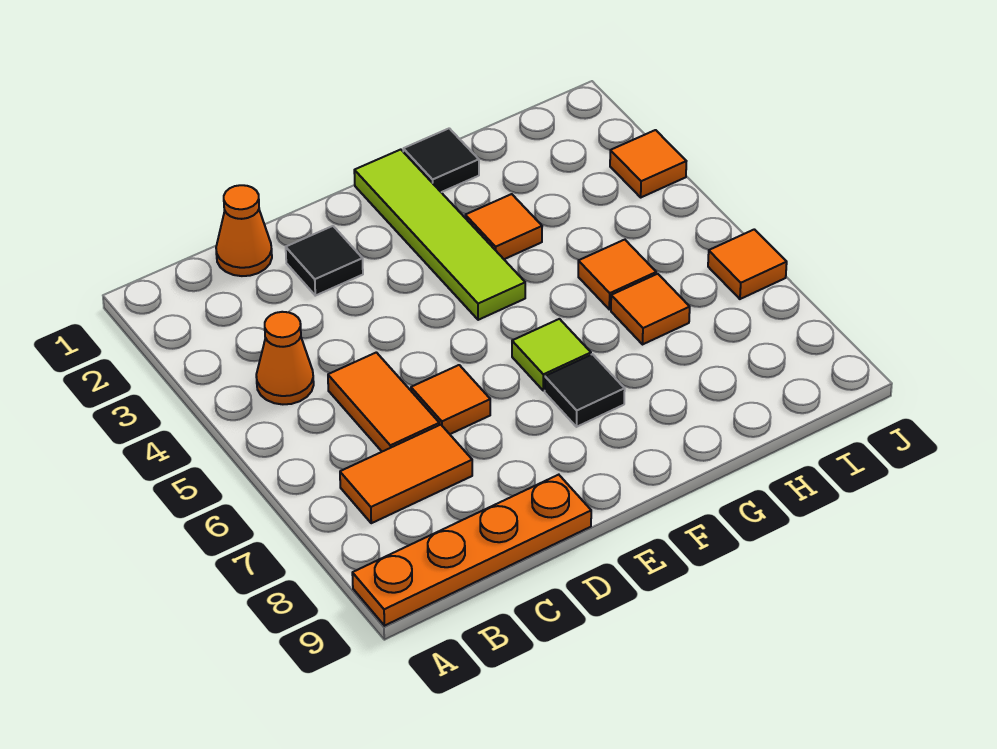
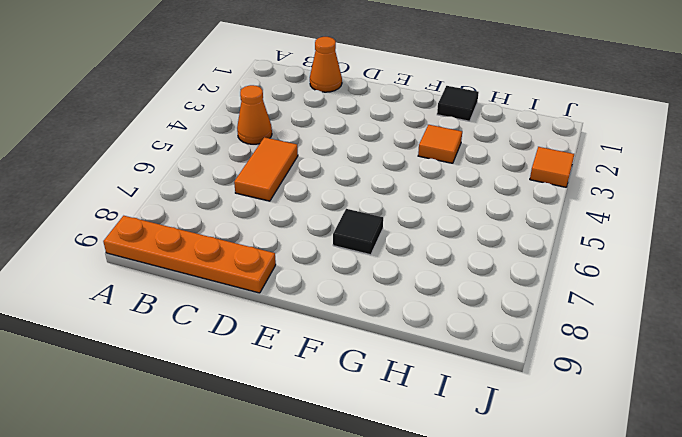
none -> orange 1x2 tile [340,425,472,523]
none -> black 1x1 tile [286,226,363,296]
none -> orange 1x1 tile [411,365,490,434]

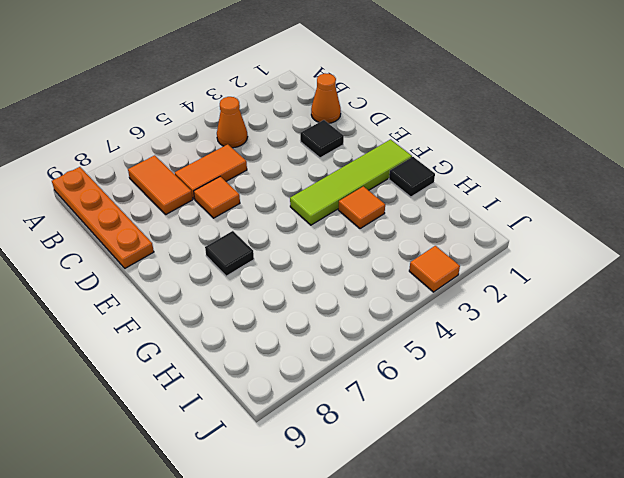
none -> lime 1x1 tile [512,319,591,391]
none -> orange 1x1 tile [578,240,656,309]
none -> orange 1x1 tile [611,274,690,344]

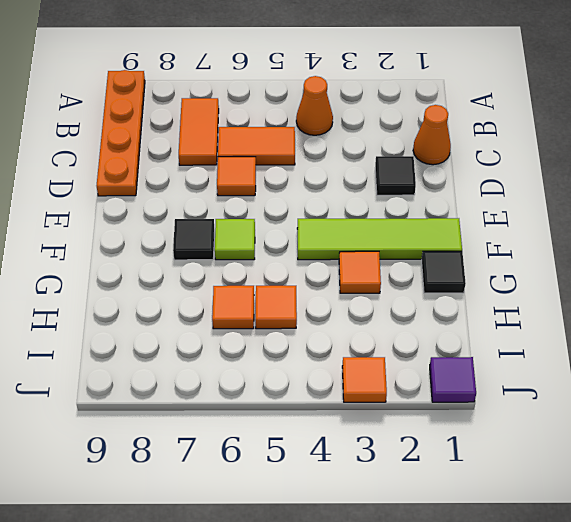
purple 1x1 tile [430,357,476,402] -> none
none -> orange 1x1 tile [708,229,787,299]

